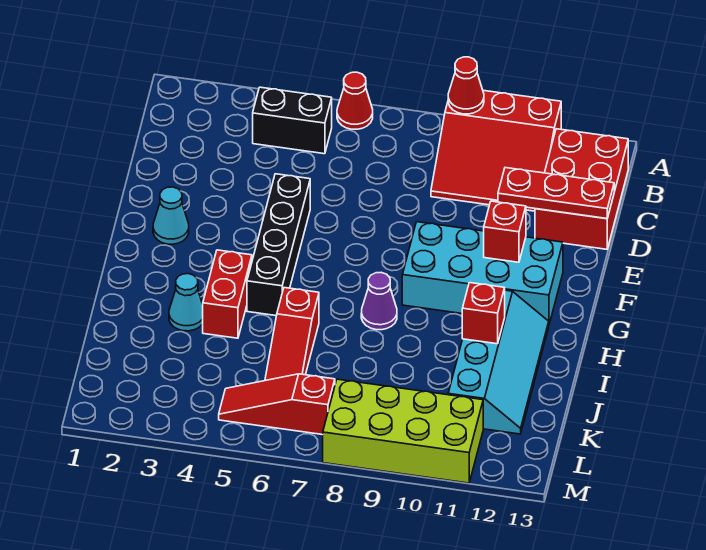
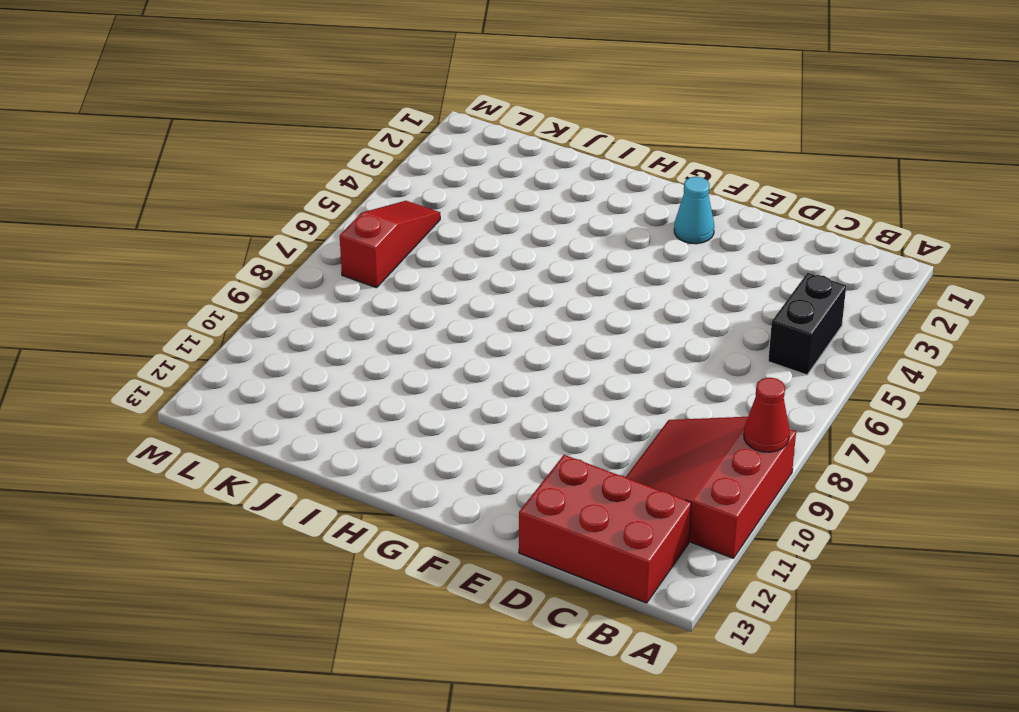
none -> red 1x1 cone [337,72,373,129]
none -> black 1x4 brick [247,174,310,316]
none -> cyan 2x4 brick [402,222,563,324]

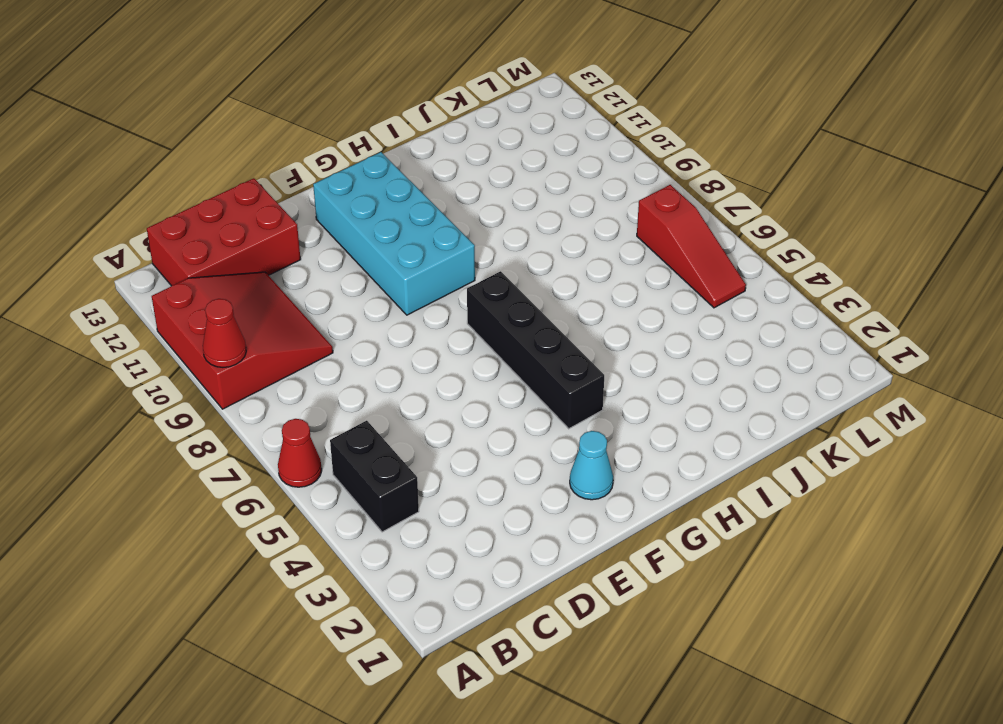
black 1x4 brick [467,271,604,429] -> black 1x4 brick turned to [247,174,310,316]
none -> red 1x2 brick [203,250,252,338]
none -> purple 1x1 cone [361,272,397,330]
none -> cyan 2x4 slope [448,290,549,434]

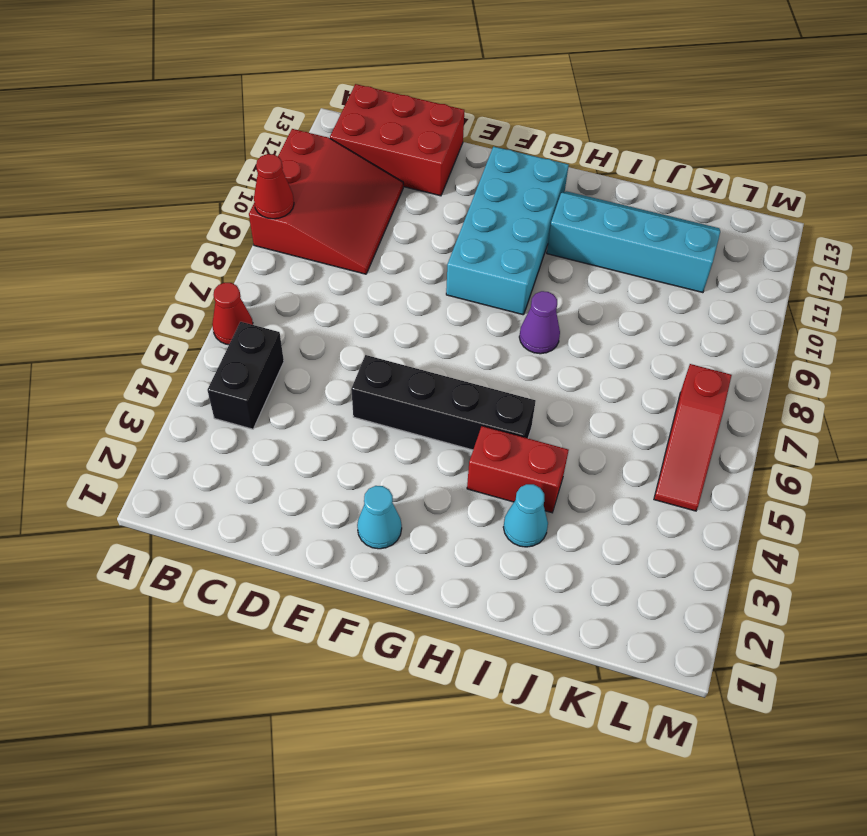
none -> red 1x3 slope [265,288,319,381]
none -> lime 2x4 brick [323,379,483,483]
none -> red 1x3 plate [498,168,614,219]

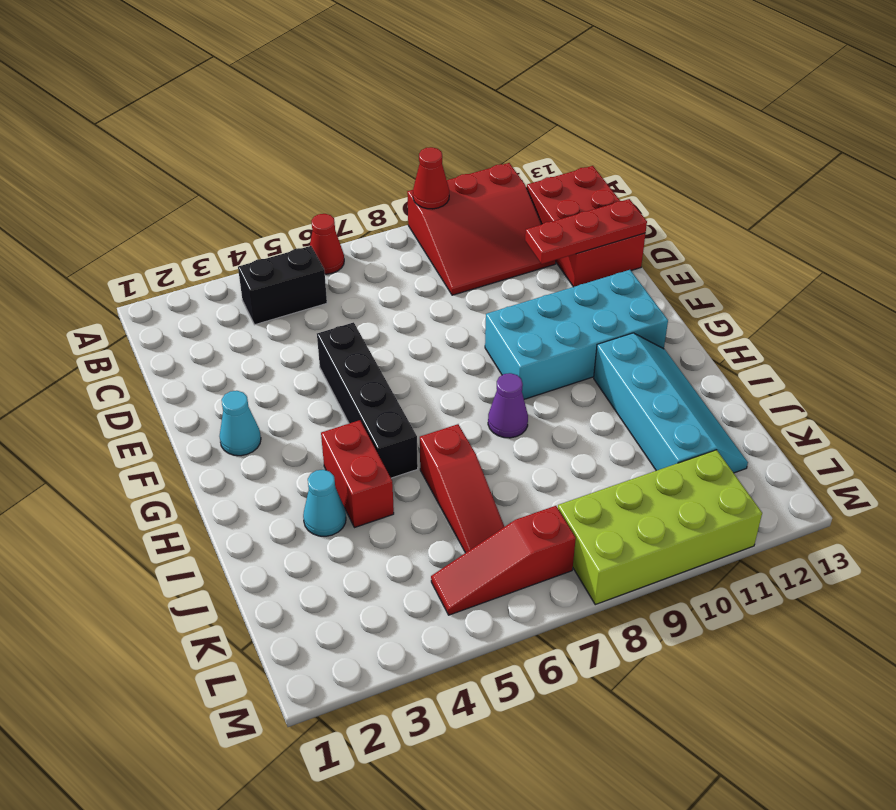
none -> red 1x1 brick [484,201,526,262]
none -> red 1x1 brick [462,283,505,344]

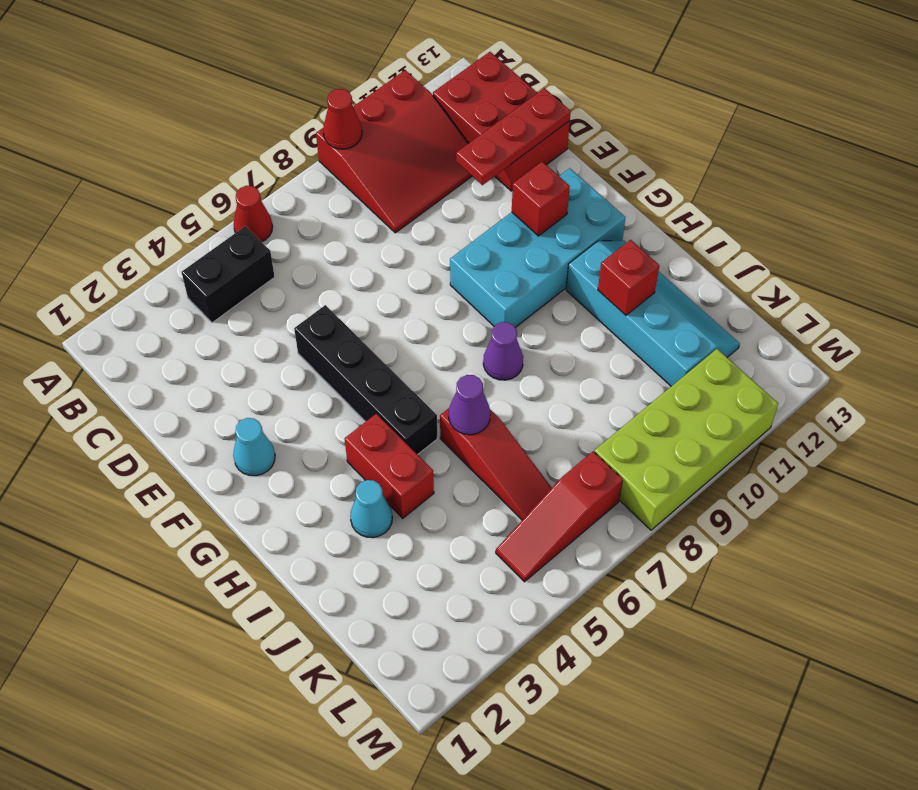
purple 1x1 cone [449,375,490,435] -> none

